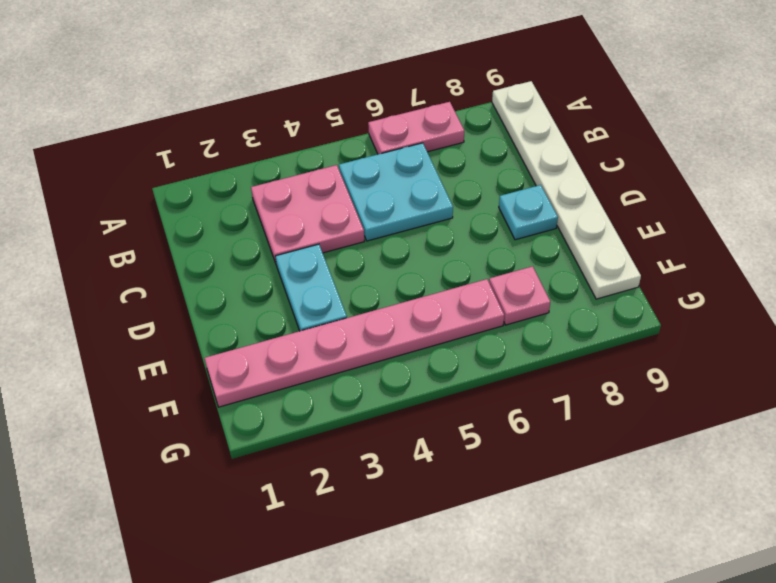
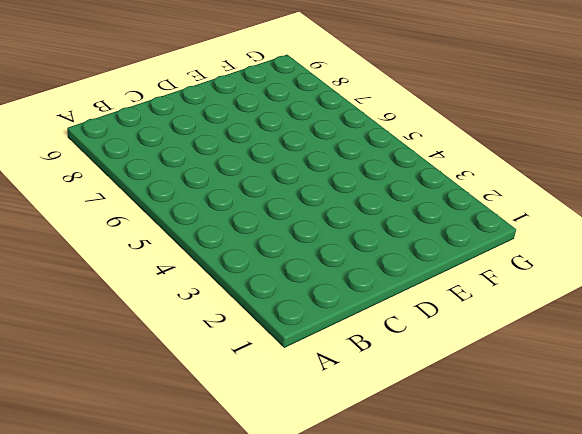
none -> pink 1x2 plate [368,102,464,154]
none -> white 1x6 plate [492,81,641,299]

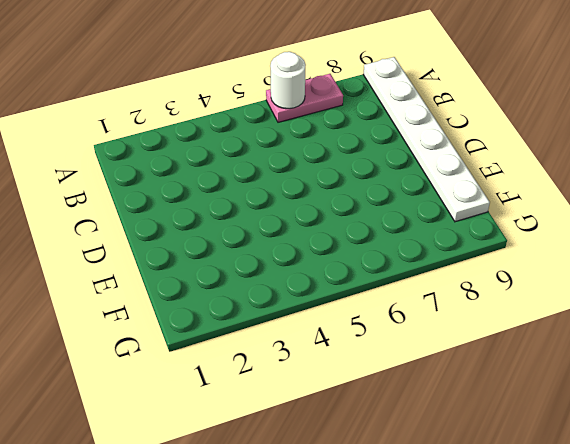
white 1x1 round brick [270,52,306,109] -> none
none -> pink 2x2 plate [251,165,364,265]
none -> cyan 2x2 plate [339,143,453,241]

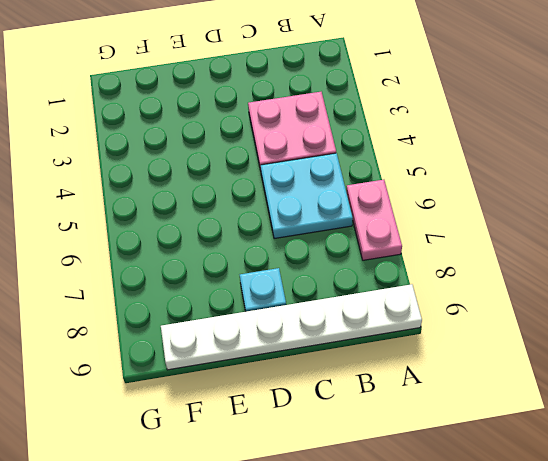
none -> cyan 1x2 plate [275,244,347,331]
none -> pink 1x6 plate [205,279,504,407]

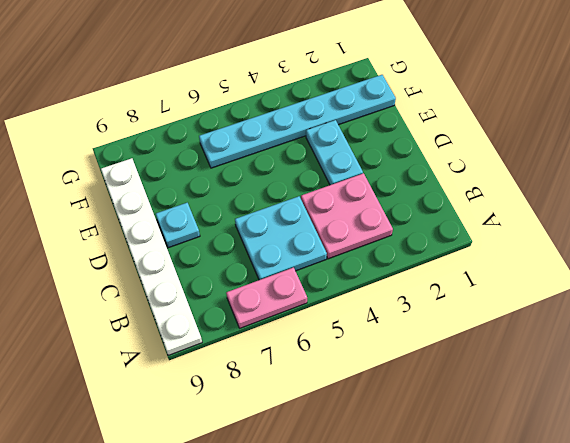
cyan 1x6 plate [199,75,396,168] -> pink 1x6 plate [205,279,504,407]
none -> pink 1x1 plate [489,266,550,325]

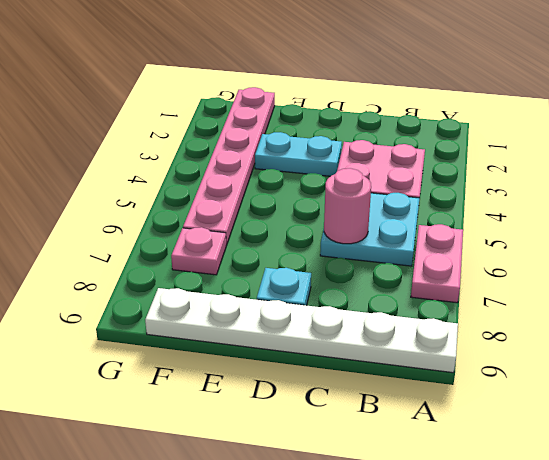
pink 1x1 round brick [324,168,371,244] -> none

